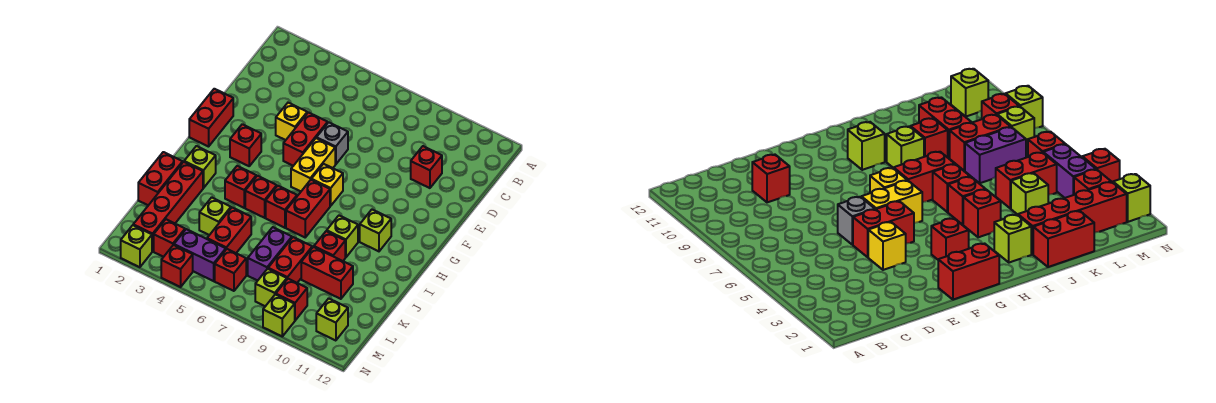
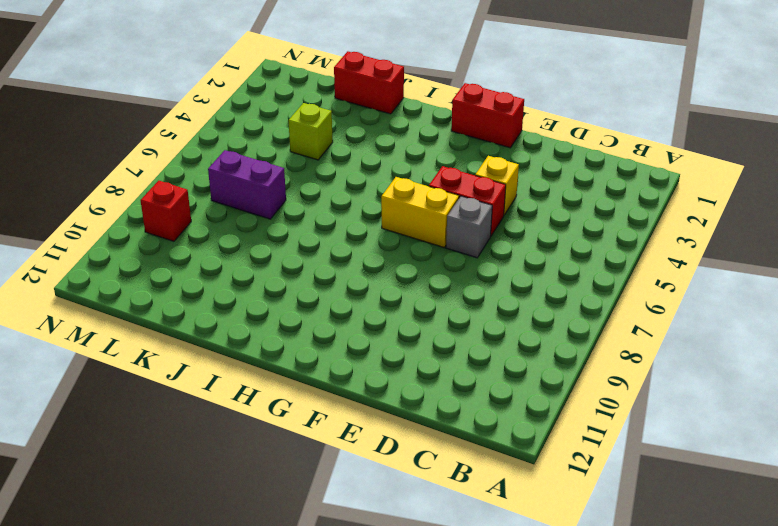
none -> red 1x1 brick [411,146,442,188]
none -> red 1x1 brick [230,124,261,166]
none -> yellow 1x1 brick [311,164,343,206]
none -> red 1x2 brick [286,180,330,237]

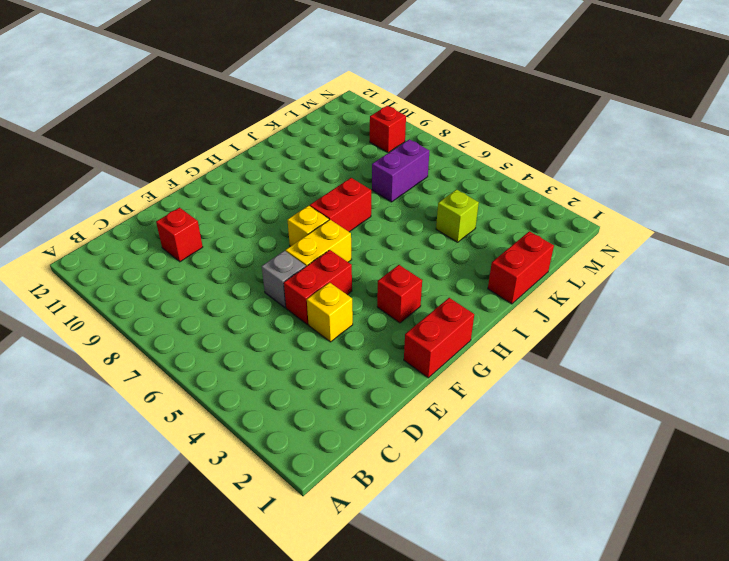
none -> lime 1x1 brick [360,210,391,251]
none -> lime 1x1 brick [184,146,216,188]
none -> red 1x1 brick [225,166,256,208]
none -> red 1x1 brick [245,176,277,218]

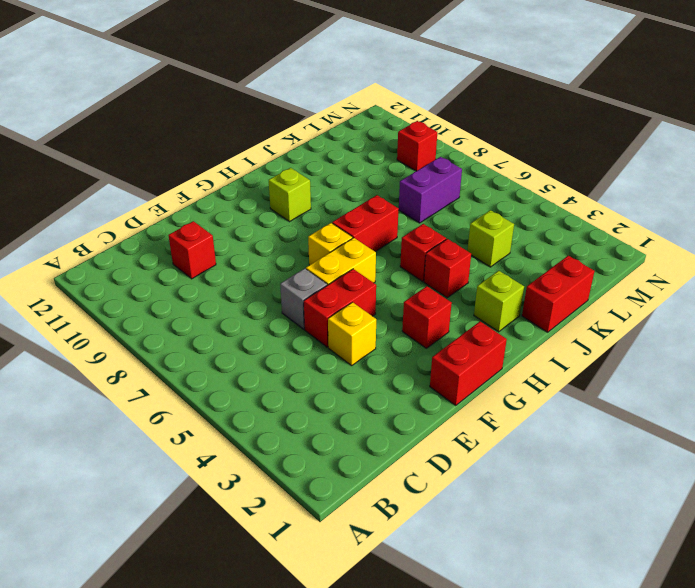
none -> red 1x1 brick [266,186,297,228]
none -> lime 1x1 brick [327,216,358,257]
none -> red 1x4 brick [133,162,203,251]
none -> red 1x1 brick [314,231,345,261]

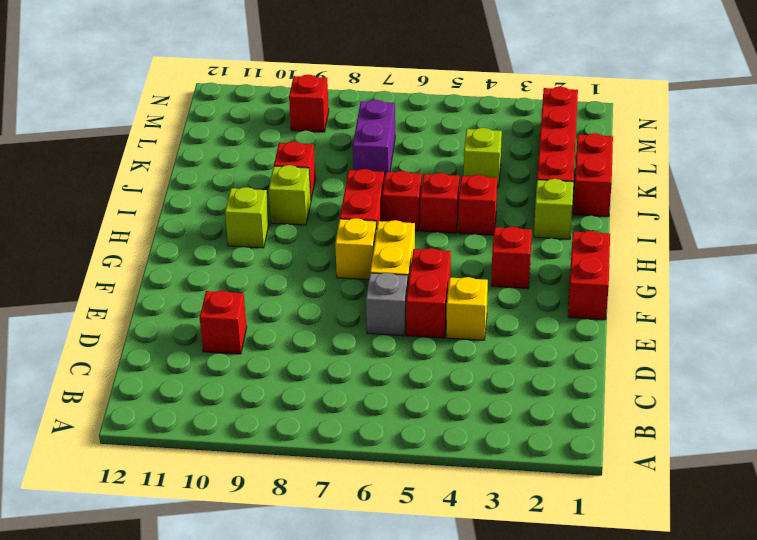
none -> red 1x2 brick [207,208,251,253]
none -> red 1x2 brick [268,237,312,283]
none -> red 1x2 brick [301,247,353,299]
none -> red 1x1 brick [154,219,185,257]

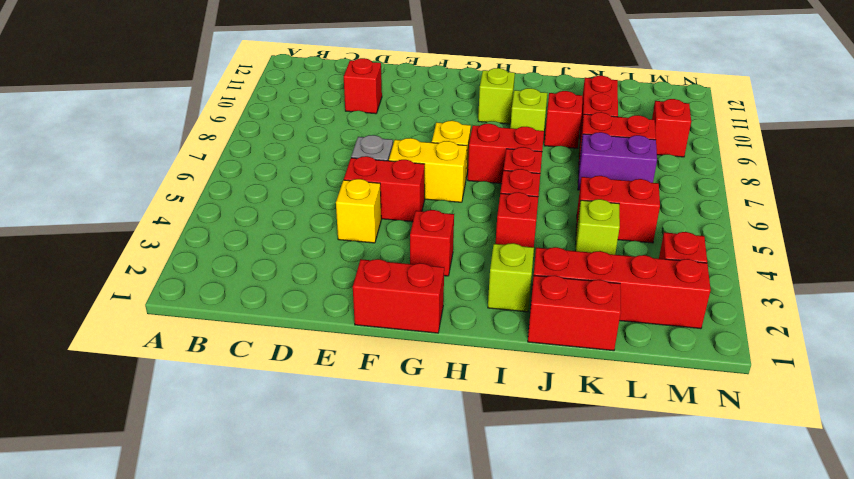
none -> purple 1x2 brick [174,229,226,281]
none -> red 1x1 brick [215,249,246,291]
none -> lime 1x1 brick [255,269,287,306]
none -> lime 1x1 brick [316,298,348,341]

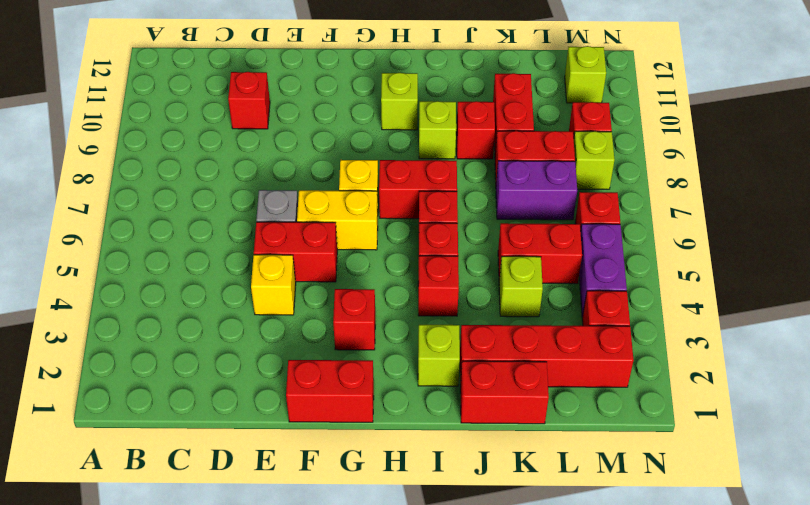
none -> lime 1x1 brick [121,225,152,267]
none -> red 1x1 brick [161,245,193,287]
none -> lime 1x1 brick [263,294,295,336]

